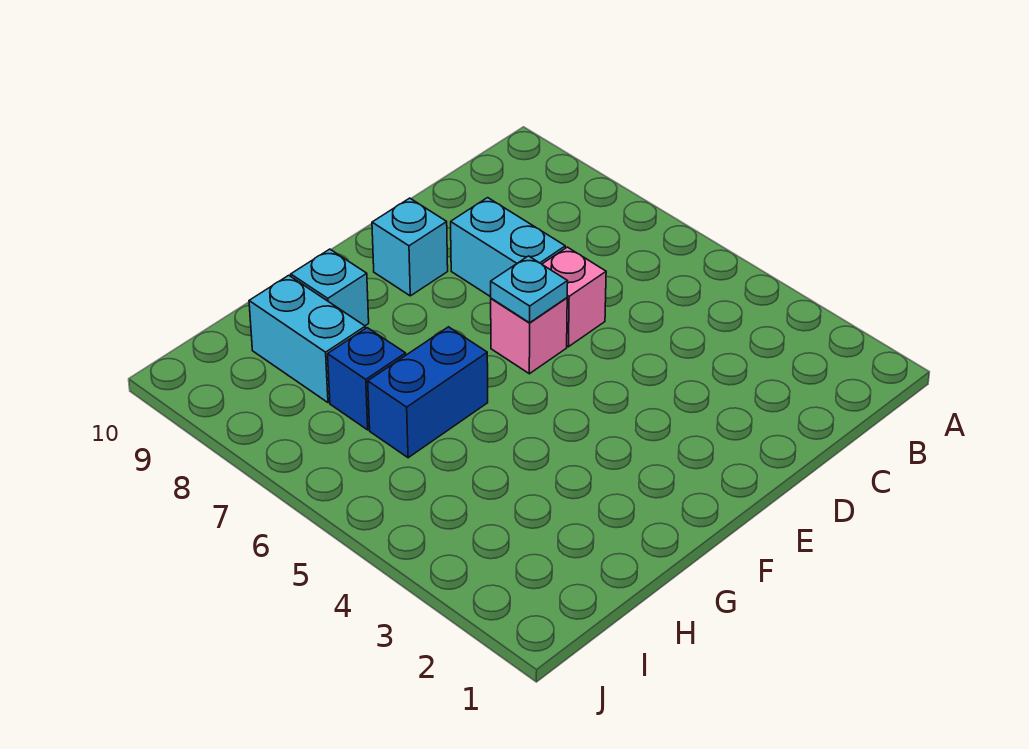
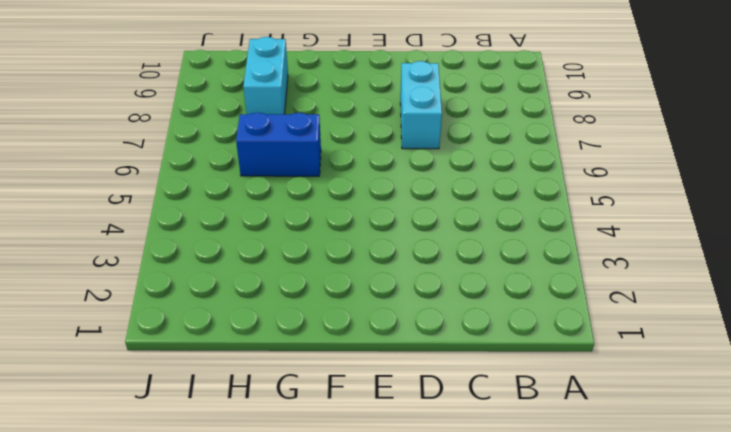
none -> pink 1x1 brick [542,247,606,347]
none -> pink 1x1 brick [491,298,567,374]

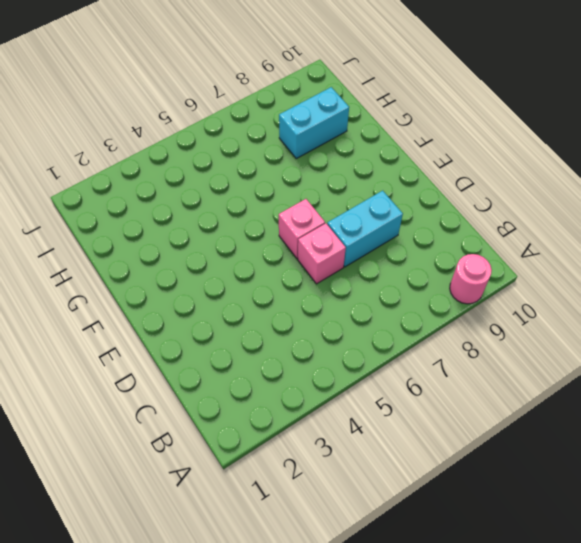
pink 1x1 round brick [450,254,492,304] -> none
none -> cyan 1x1 brick [372,198,448,296]
none -> blue 1x2 brick [368,327,488,458]

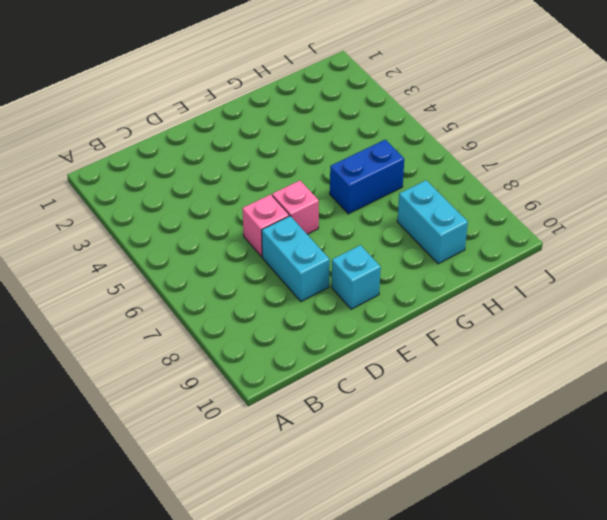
none -> cyan 1x1 brick [291,249,369,326]
none -> blue 1x1 brick [328,328,406,430]

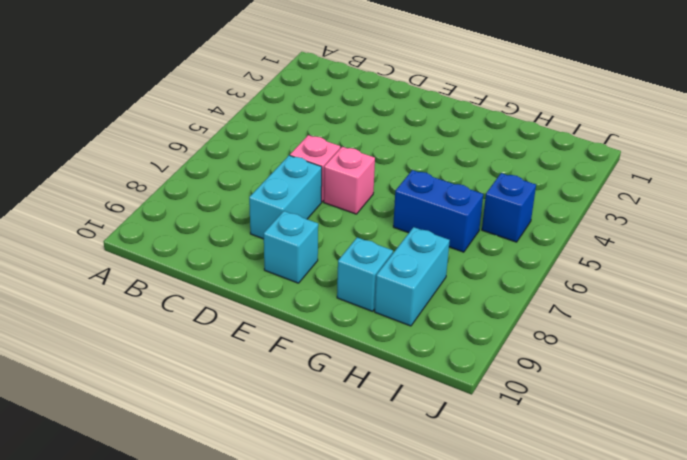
blue 1x1 brick [482,173,536,242] -> blue 1x1 brick moved to [328,328,406,430]
none -> cyan 1x1 plate [491,256,568,323]

